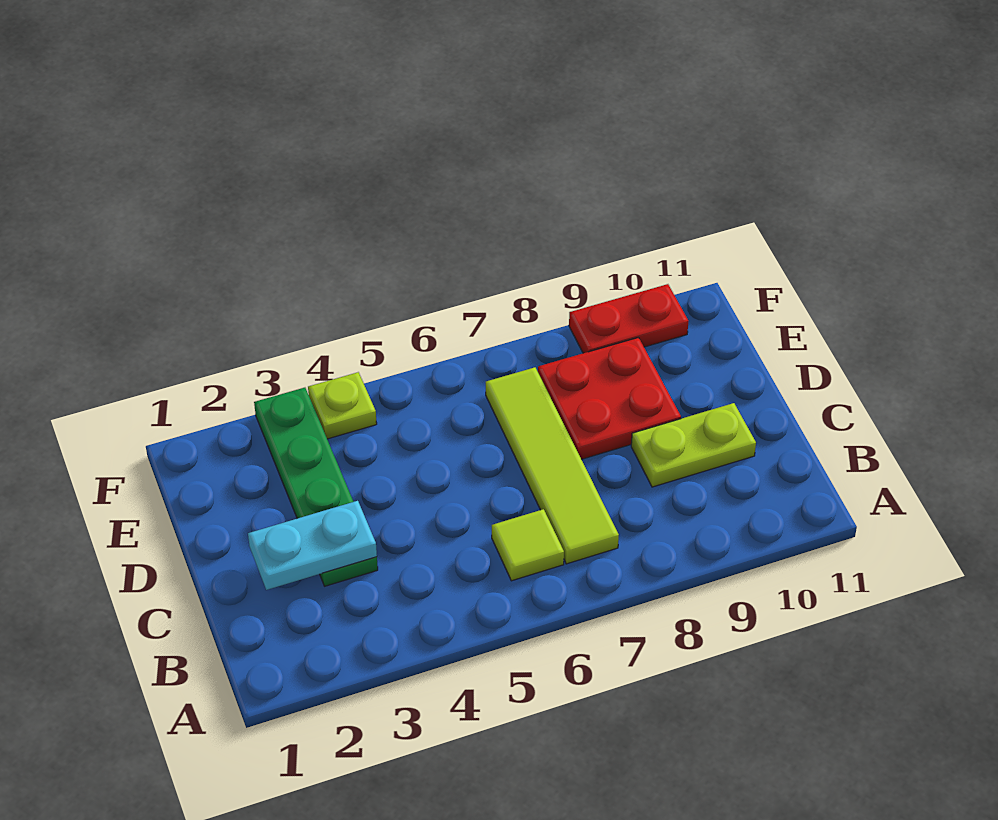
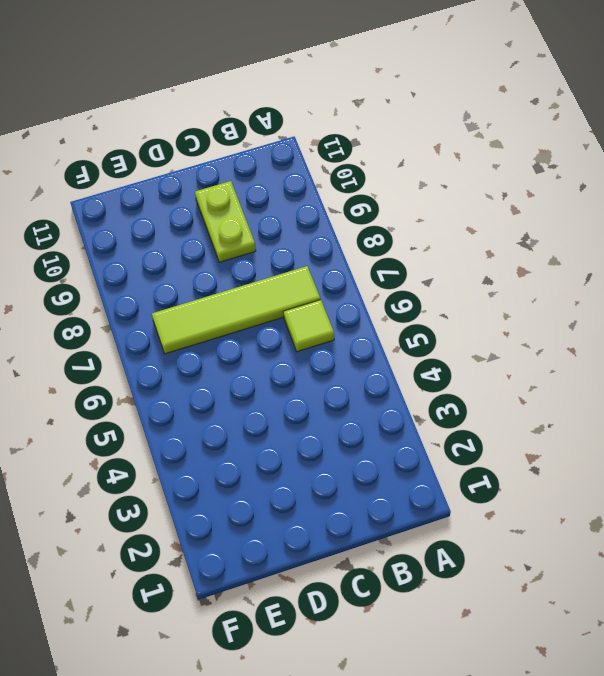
none -> green 1x4 plate [254,388,378,586]
none -> red 2x2 plate [538,337,681,459]

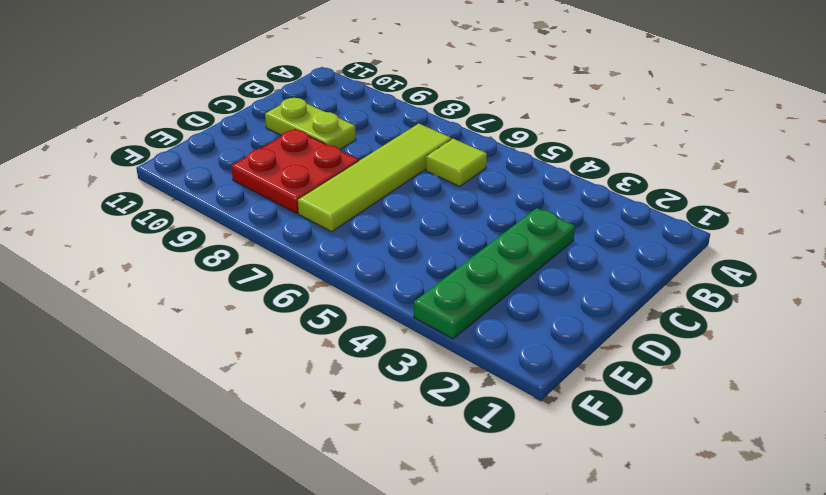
none -> lime 1x1 plate [308,372,377,439]
none -> red 1x2 plate [569,284,689,353]

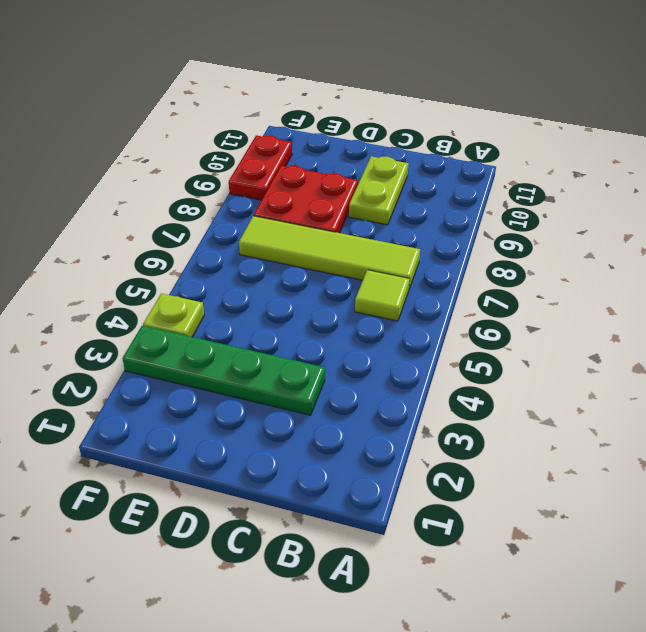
none -> cyan 1x2 plate [248,501,377,590]

